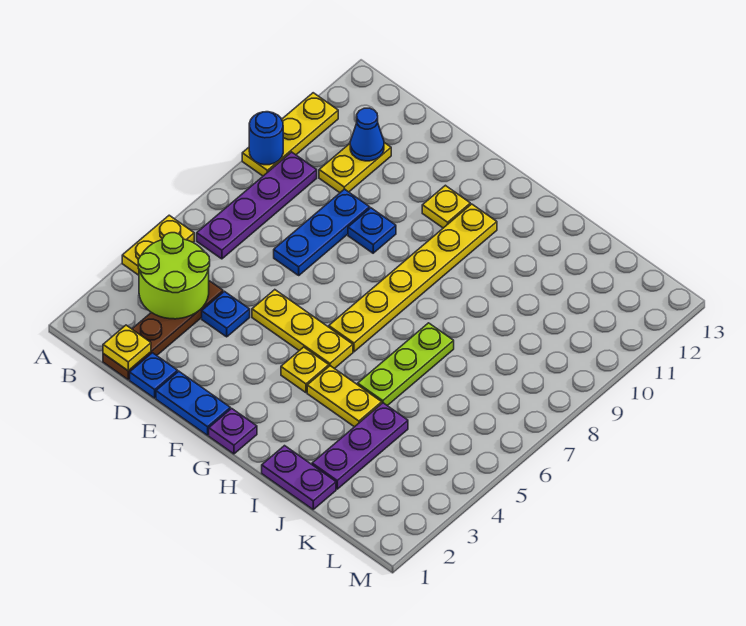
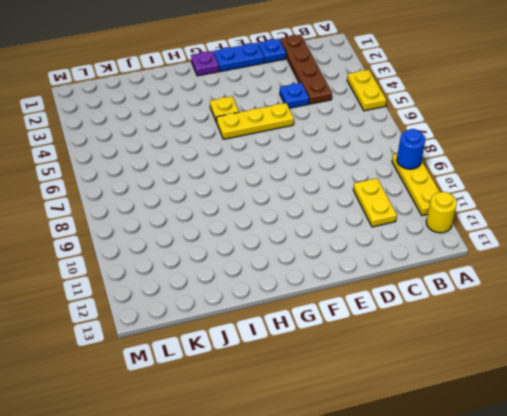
yellow 1x1 round brick [426,192,457,233] -> none
none -> purple 1x4 plate [197,152,317,259]
none -> blue 1x3 plate [274,189,370,275]
none -> blue 1x1 plate [348,208,396,253]

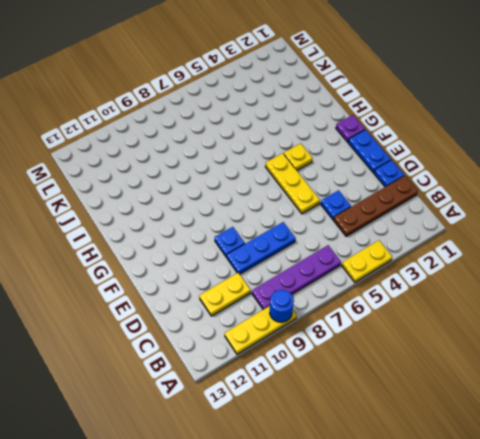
none -> yellow 1x1 plate [422,185,470,228]
none -> yellow 1x6 plate [329,204,497,352]
none -> yellow 1x2 plate [307,366,382,427]

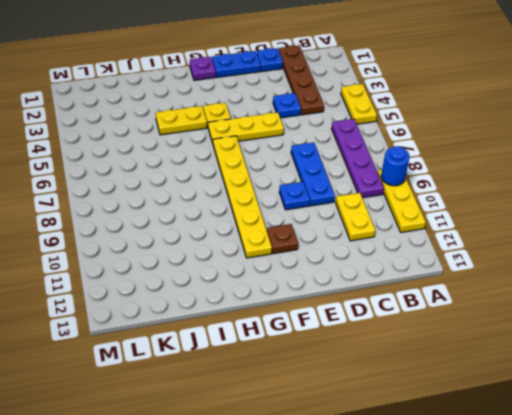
brown 1x1 plate [267,224,298,254] -> yellow 1x1 plate [422,185,470,228]
none -> purple 1x2 plate [262,446,336,509]
none -> lime 1x3 plate [358,323,454,406]
none -> purple 1x3 plate [312,403,408,489]

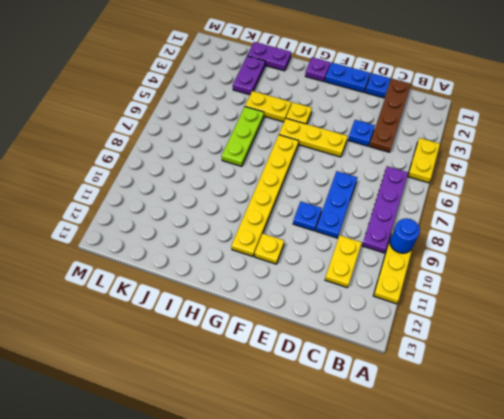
purple 1x2 plate [233,56,265,95] -> purple 1x3 plate [312,403,408,489]
none -> lime 2x2 round brick [138,233,210,319]
none -> yellow 1x1 plate [103,325,151,371]
none -> blue 1x1 cone [350,108,384,161]

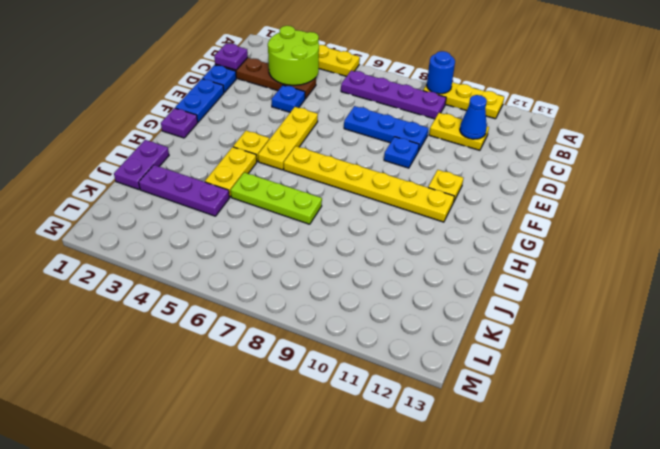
purple 1x1 plate [214,43,248,70] -> yellow 1x1 plate [103,325,151,371]

